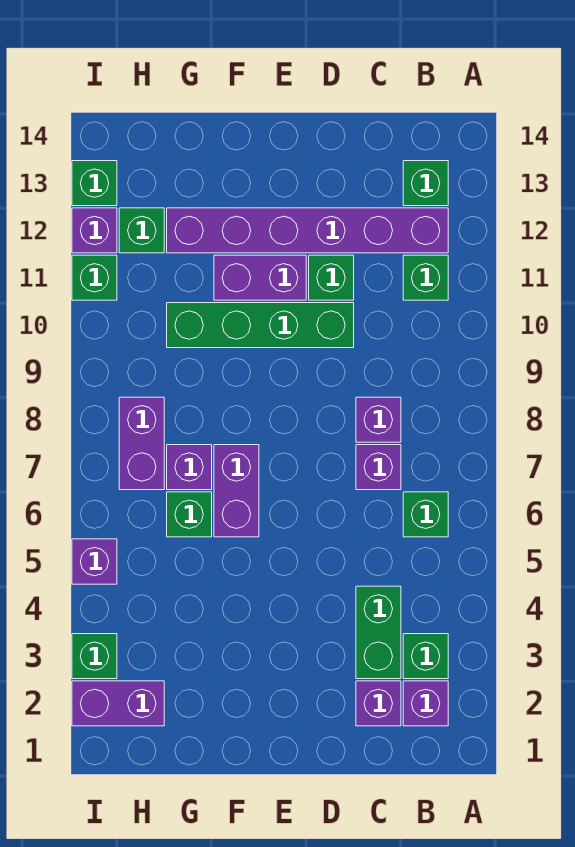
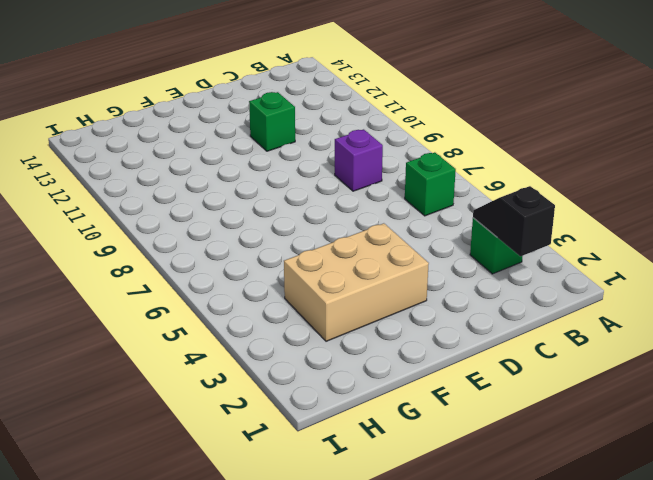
black 1x2 slope [473,186,555,256] -> none
tan 2x3 brick [284,223,429,341] -> none
none -> purple 1x1 brick [403,681,448,726]
none -> green 1x1 brick [403,255,448,300]
none -> purple 1x6 brick [167,208,448,253]

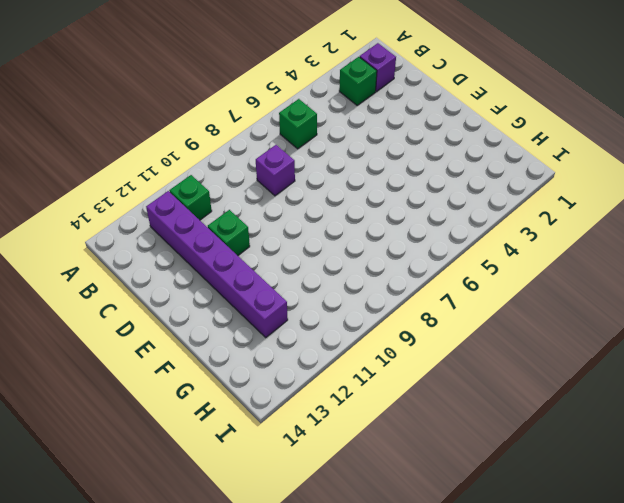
none -> green 1x1 brick [403,161,448,206]
none -> purple 1x1 brick [356,681,401,726]
none -> green 1x2 brick [356,586,401,679]

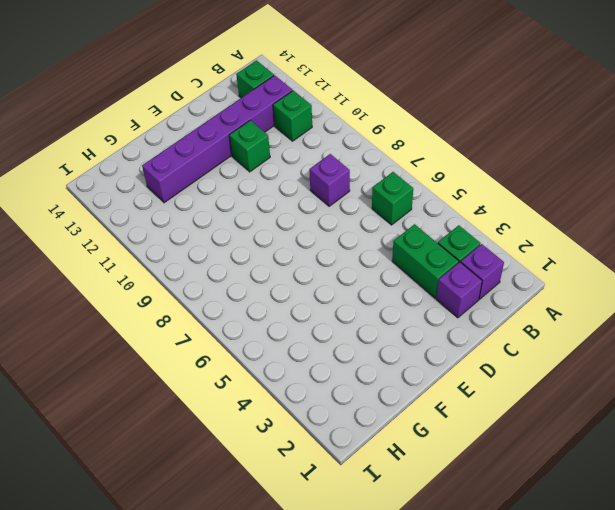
none -> purple 1x1 brick [356,445,401,490]
none -> green 1x4 brick [167,303,354,348]
none -> purple 1x2 brick [214,255,306,300]

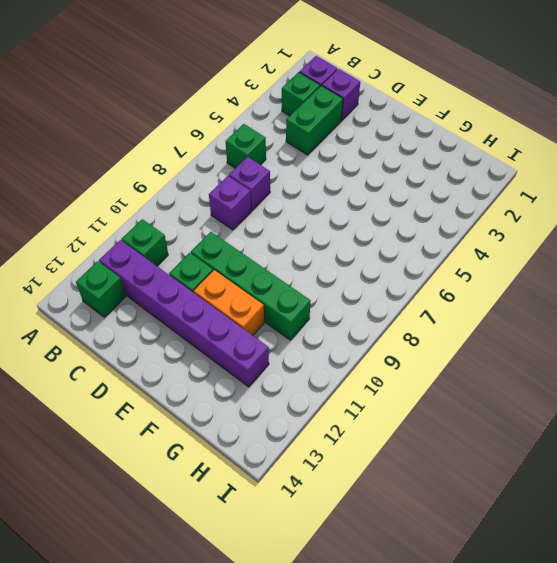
orange 1x2 brick [194,270,264,335] -> purple 1x2 brick [214,255,306,300]
none -> purple 1x2 brick [214,445,259,537]
none -> green 1x1 brick [167,492,212,537]
none -> purple 1x1 brick [167,445,212,490]

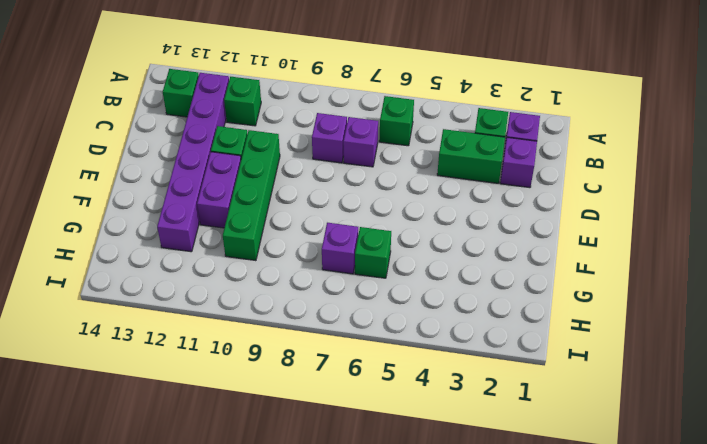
none -> purple 1x2 brick [214,445,259,537]
none -> purple 1x2 brick [72,681,164,726]
none -> purple 1x2 brick [119,397,164,490]

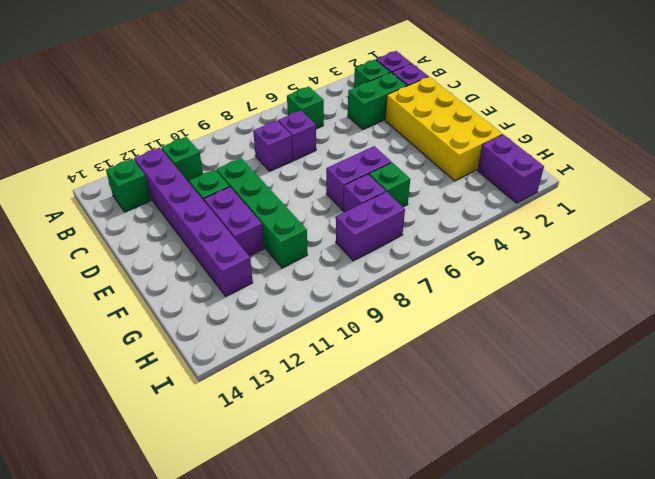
yellow 2x4 brick [385,77,502,181] -> none
none -> green 1x1 brick [119,208,164,253]
none -> green 1x1 brick [72,634,117,679]
none -> purple 1x1 brick [72,539,117,584]

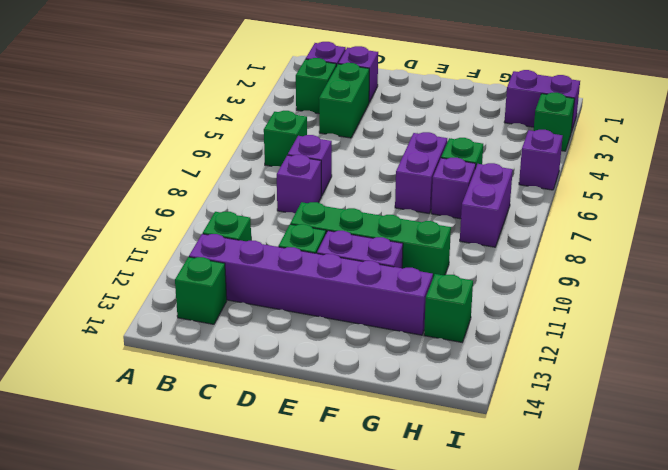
none -> green 1x1 brick [72,255,117,300]
none -> purple 1x1 brick [72,208,117,253]
none -> green 1x1 brick [72,161,117,206]

